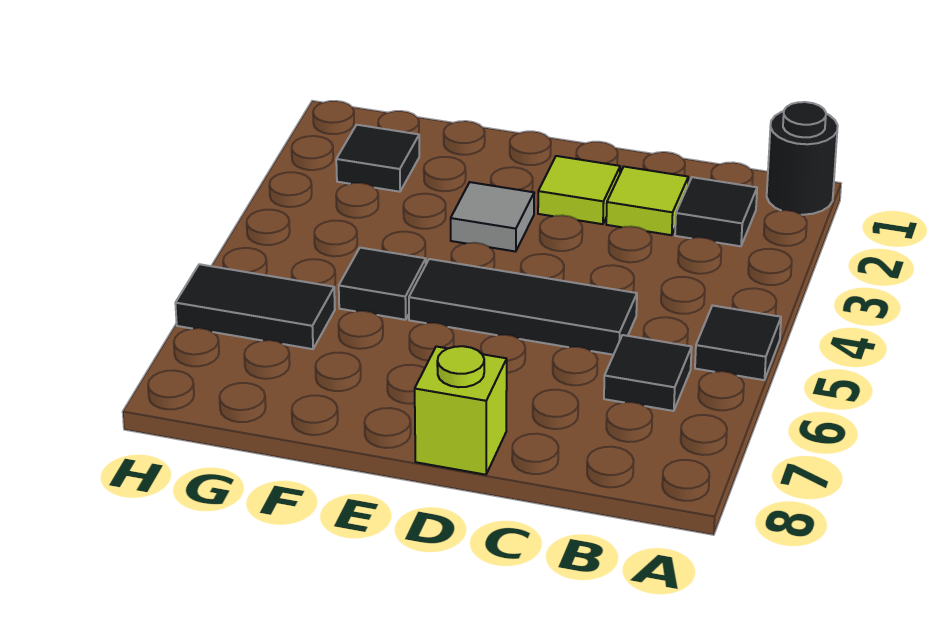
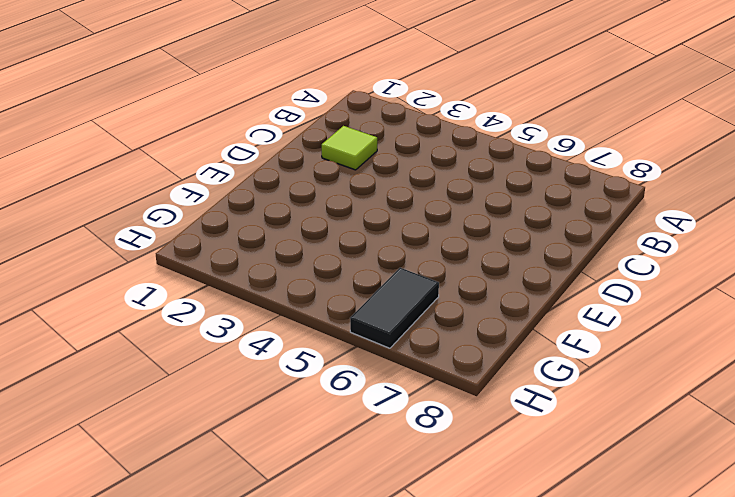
none -> black 1x1 round brick [767,102,838,215]
none -> black 1x1 tile [695,306,781,380]
none -> black 1x1 tile [675,177,757,246]

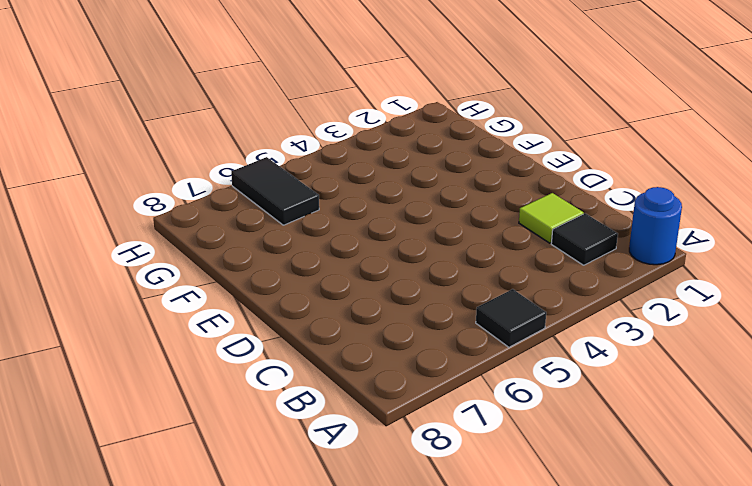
blue 1x1 round brick [629,187,682,265] -> black 1x1 round brick [767,102,838,215]
none -> black 1x1 tile [604,335,692,411]
none -> black 1x3 tile [409,259,637,355]
none -> lime 1x1 tile [538,156,620,224]

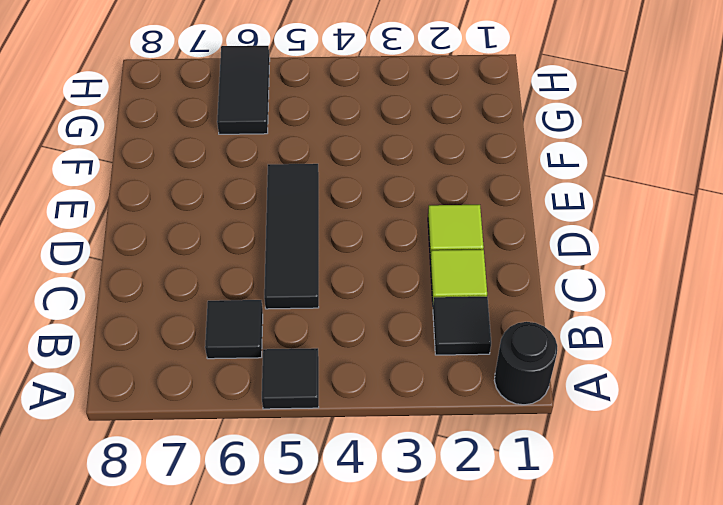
none -> lime 1x1 brick [415,346,507,475]
none -> grey 1x1 tile [451,182,534,252]
none -> black 1x1 tile [339,248,426,320]

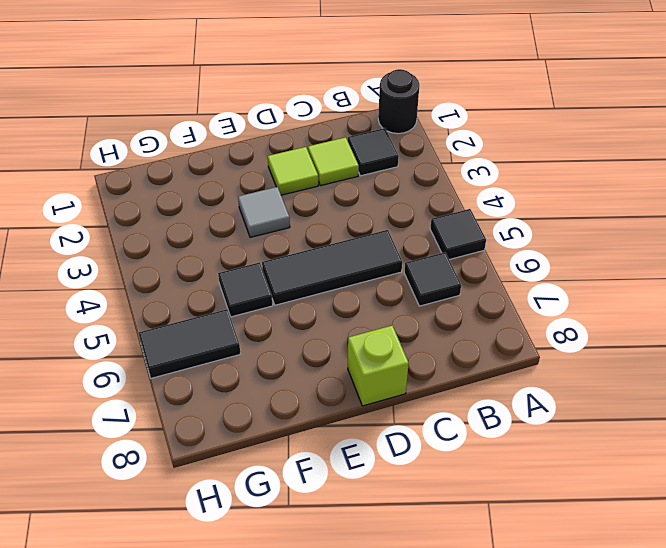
none -> black 1x1 tile [336,125,419,192]

